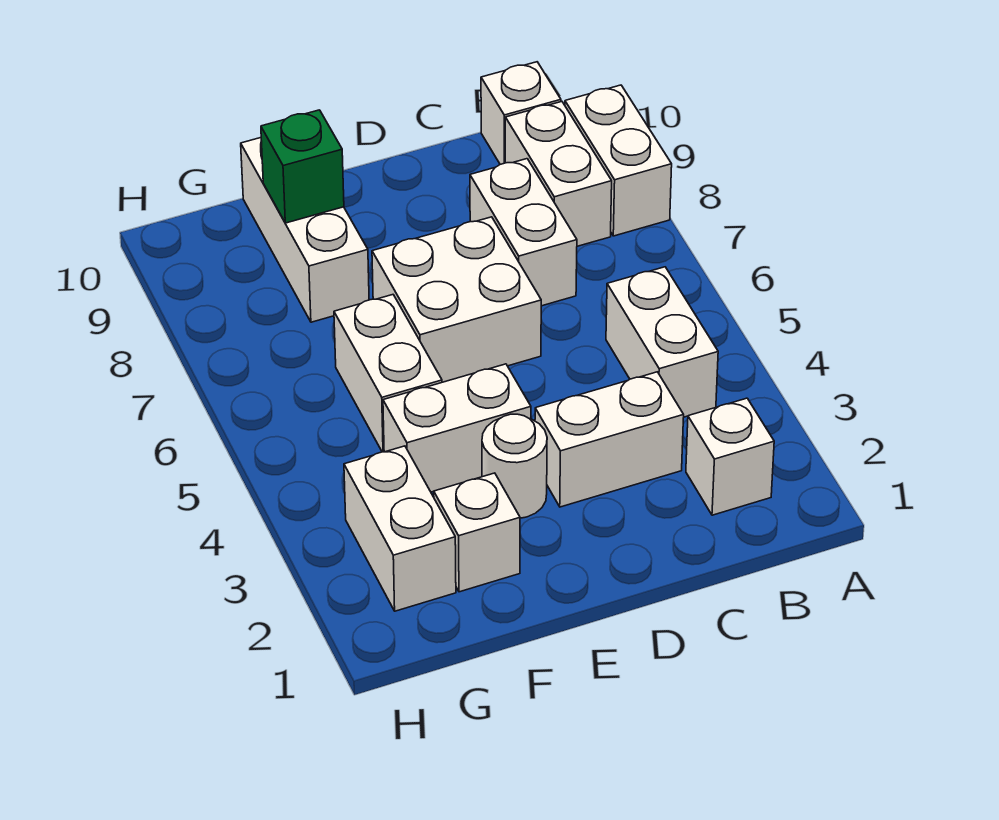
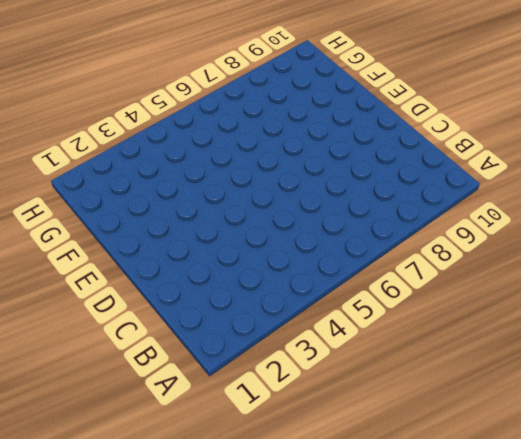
none -> white 1x2 brick [565,85,672,236]
none -> white 1x1 brick [686,398,774,515]
none -> white 1x2 brick [606,267,718,417]

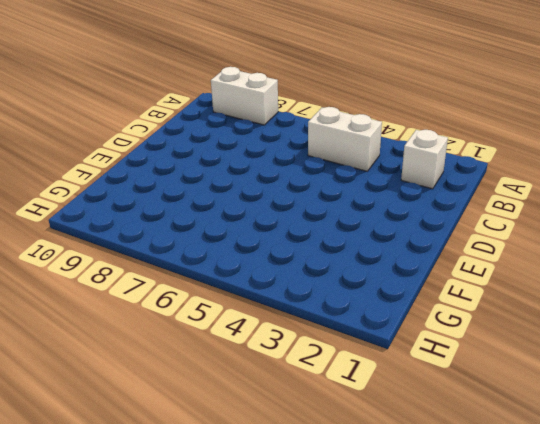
none -> white 1x2 brick [505,102,612,246]
none -> white 1x1 brick [481,62,561,164]
none -> white 1x2 brick [535,372,684,507]

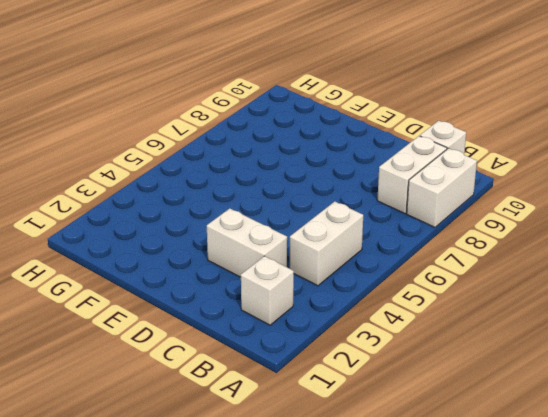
none -> white 1x2 brick [470,159,577,306]
none -> white 2x2 brick [372,217,541,382]
none -> white 1x1 round brick [482,414,547,518]

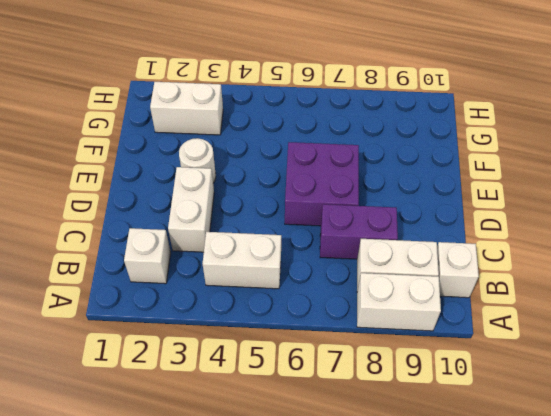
purple 1x2 brick [320,204,398,259] -> white 1x2 brick [470,159,577,306]
purple 2x2 brick [285,142,359,226] -> white 2x2 brick [372,217,541,382]
none -> white 1x2 brick [383,364,531,492]
none -> white 1x1 brick [434,473,520,592]
none -> white 1x2 brick [334,295,442,452]

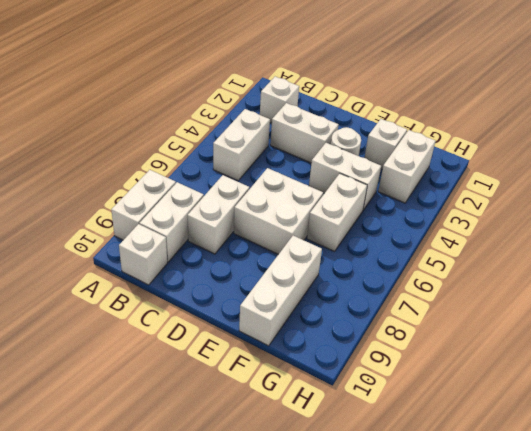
none -> green 1x1 brick [261,110,344,223]

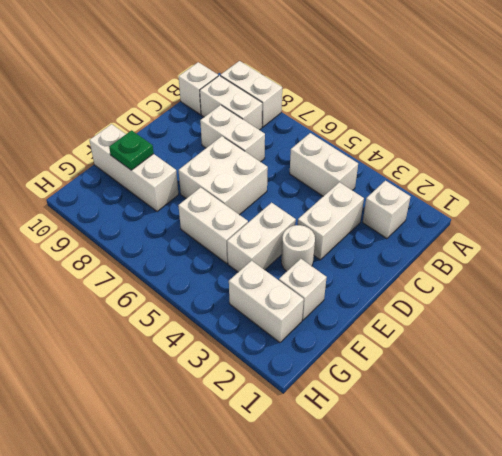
green 1x1 plate [109,130,154,170] -> green 1x1 brick [261,110,344,223]

